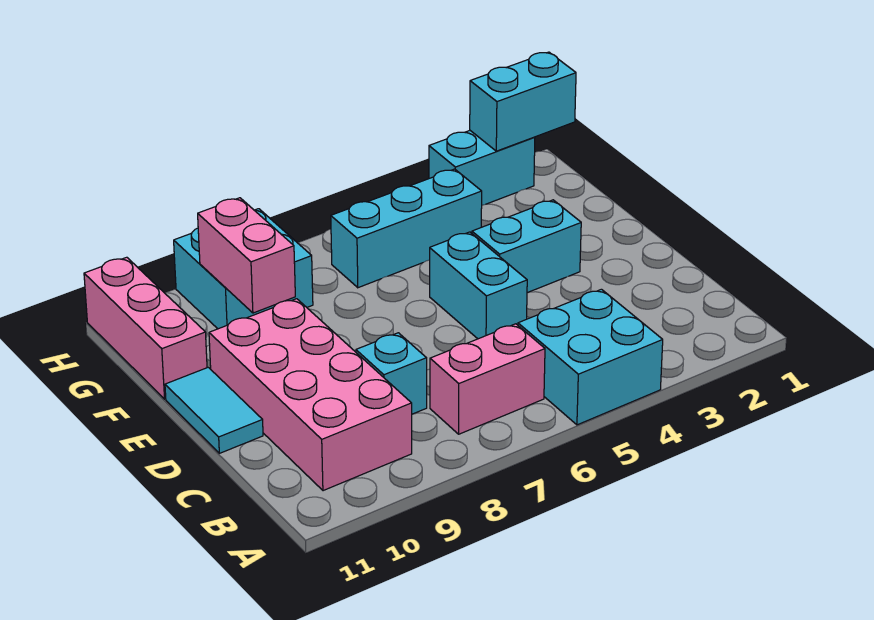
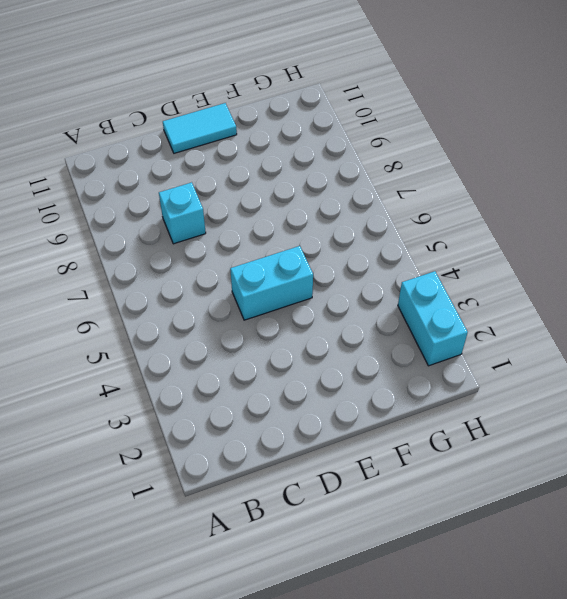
none -> cyan 2x2 brick [518,289,663,425]
none -> pink 1x2 brick [430,324,545,434]
none -> pink 2x4 brick [209,299,412,491]

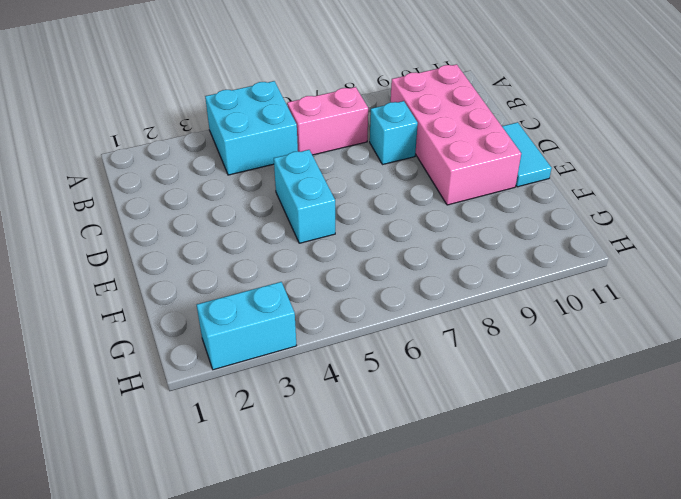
none -> cyan 1x2 brick [472,200,581,293]
none -> pink 1x3 brick [84,257,207,399]
none -> cyan 1x3 brick [331,169,482,288]

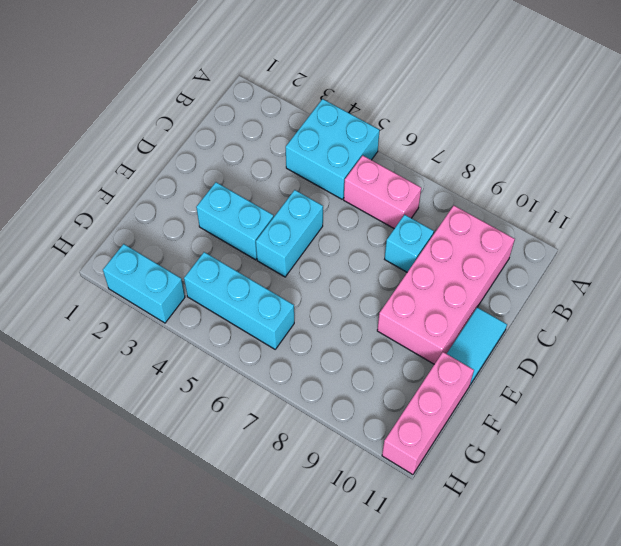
none -> cyan 2x2 brick [174,209,313,329]
none -> pink 1x2 brick [198,198,295,313]
none -> cyan 1x2 brick [470,52,576,151]

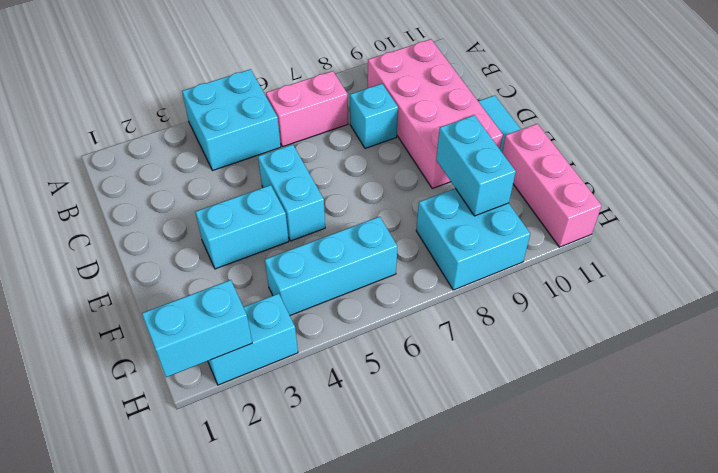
cyan 1x2 brick [436,115,516,216] -> pink 1x2 brick [198,198,295,313]

